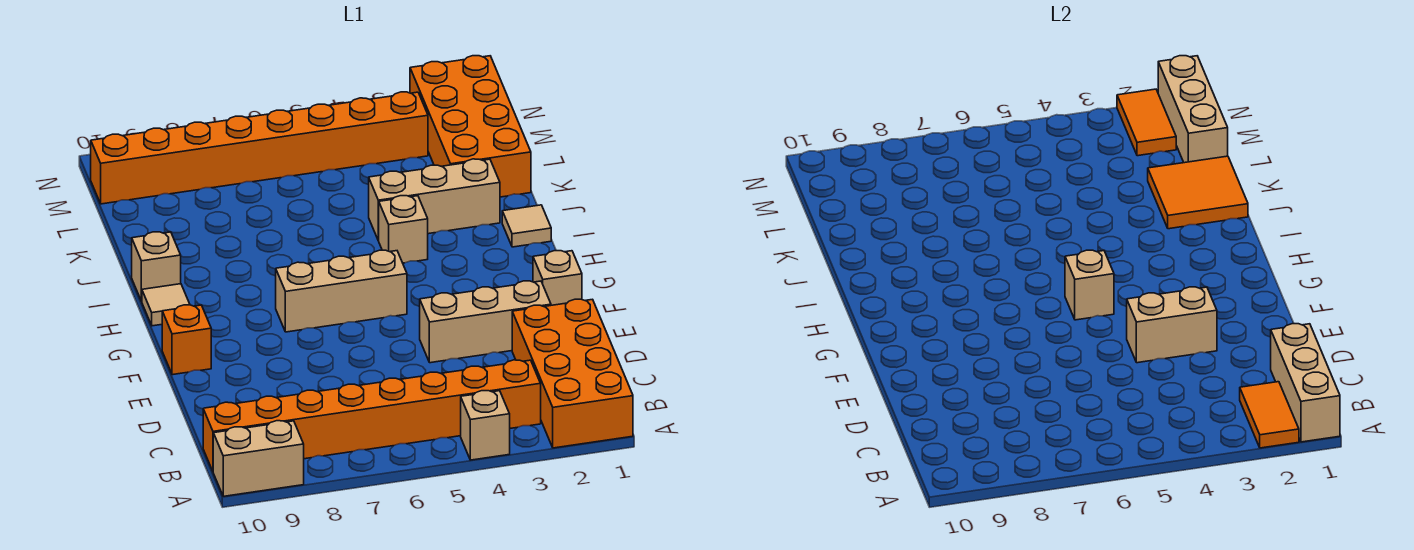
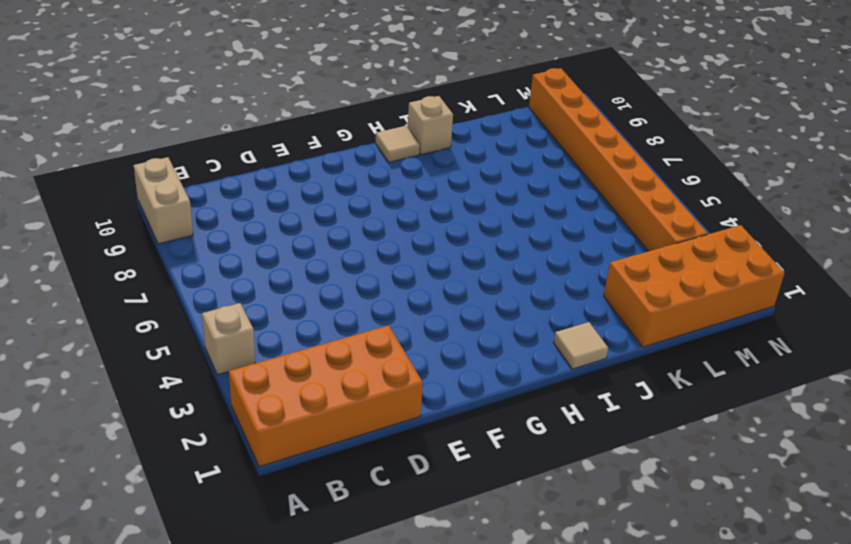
none -> orange 1x8 brick [203,360,541,471]
none -> tan 1x3 brick [420,281,551,363]
none -> tan 1x1 brick [533,251,582,305]

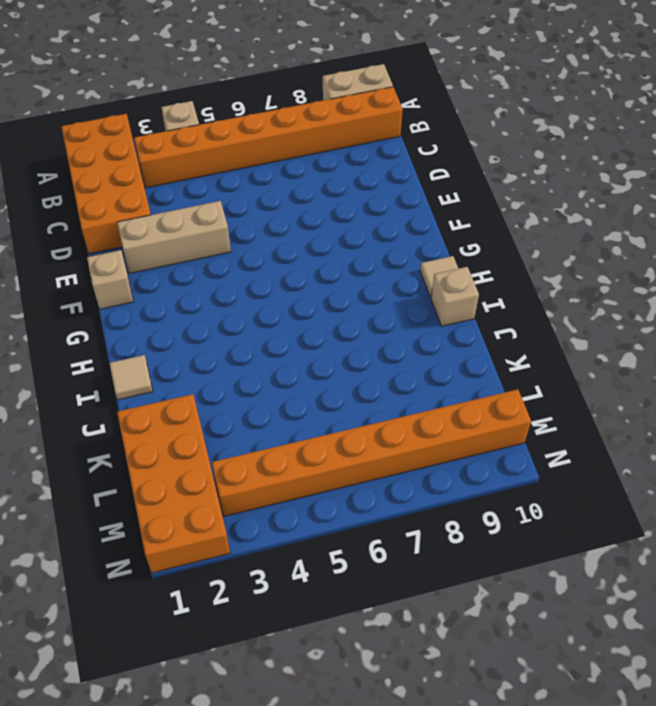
none -> orange 1x1 brick [162,305,211,375]
none -> tan 1x3 brick [276,250,407,332]
none -> tan 1x1 brick [379,196,428,263]

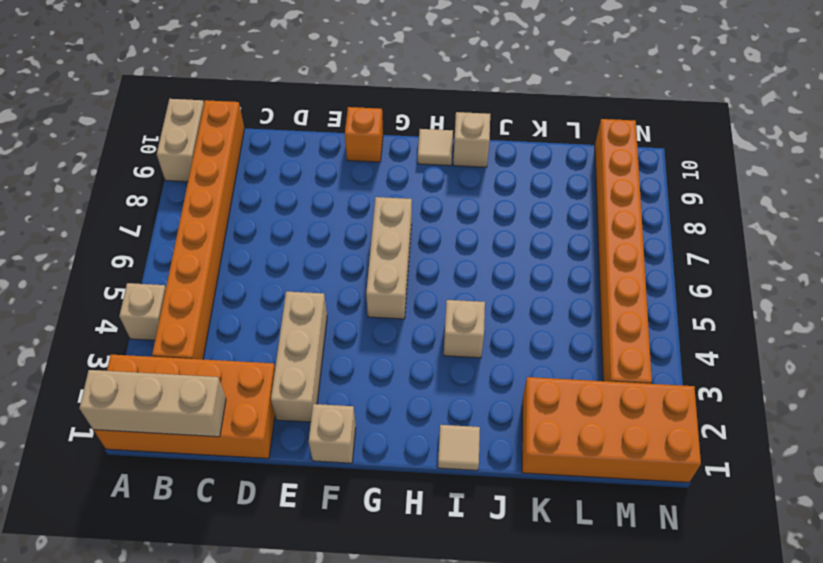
none -> tan 1x3 brick [369,159,500,241]
none -> orange 1x2 tile [1240,382,1299,448]
none -> tan 1x2 brick [1127,287,1217,363]

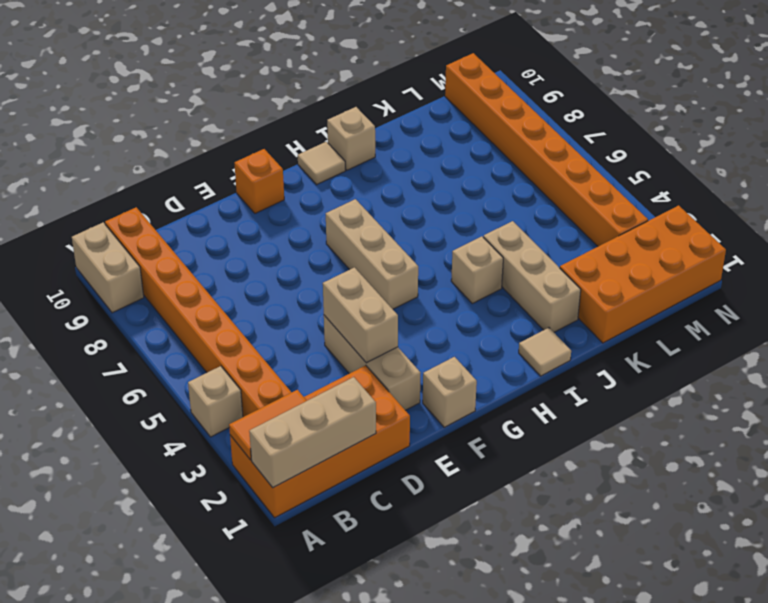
none -> tan 1x1 brick [1065,250,1114,320]
none -> orange 2x2 tile [1148,156,1248,229]
none -> tan 1x3 brick [1158,56,1228,163]

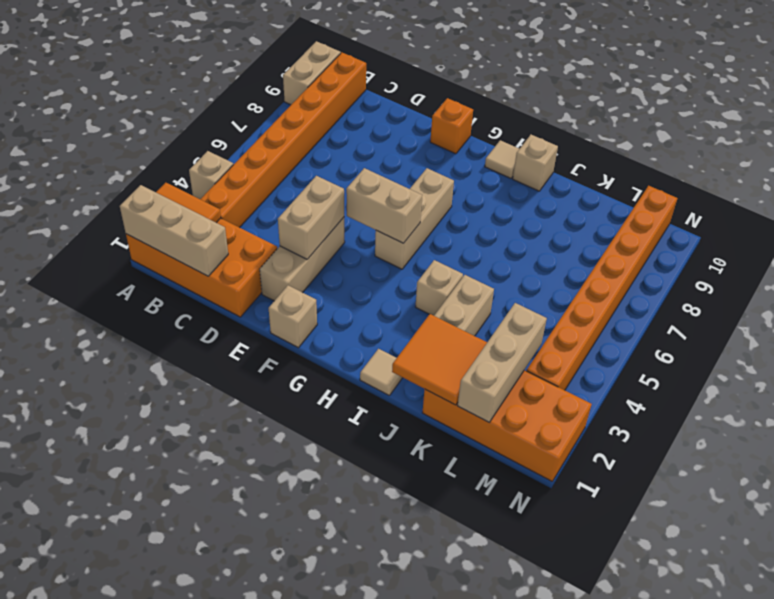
tan 1x2 brick [346,168,422,243] -> tan 1x1 brick [1065,250,1114,320]
tan 1x3 brick [458,303,547,422] -> tan 1x3 brick turned to [1158,56,1228,163]
none -> orange 1x2 tile [1117,89,1176,156]

